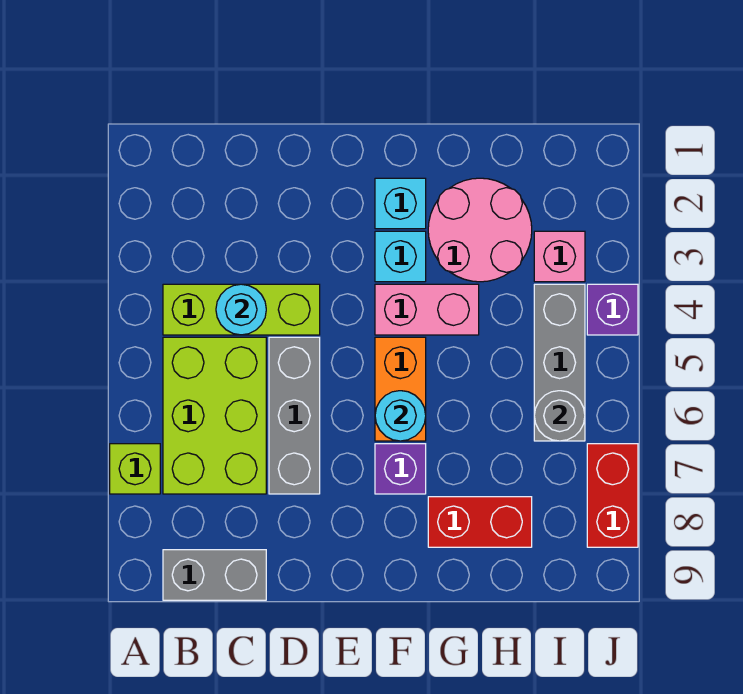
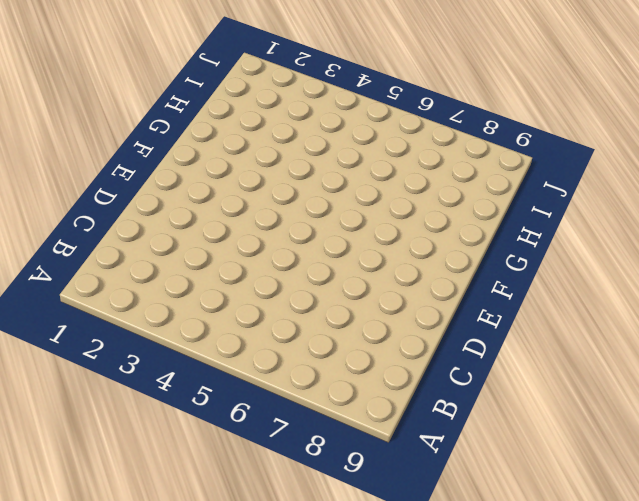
none -> lime 1x1 brick [110,444,160,494]
none -> lime 1x3 brick [163,284,320,335]
none -> lime 2x3 brick [163,337,266,494]

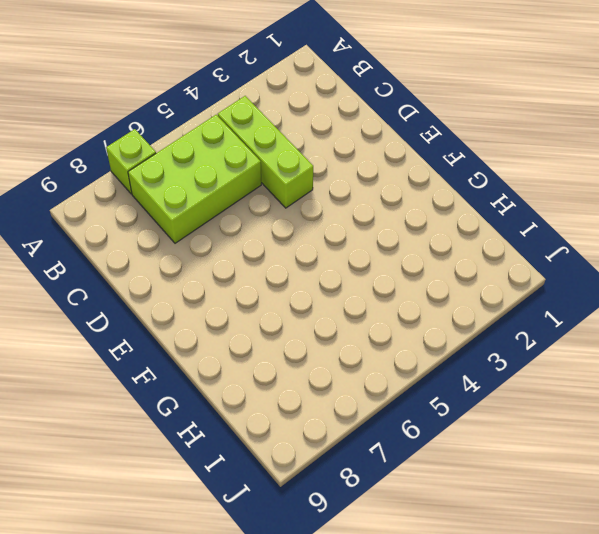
none -> grey 1x2 brick [163,550,266,600]
none -> grey 1x3 brick [269,337,320,494]
none -> cyan 1x1 brick [375,178,426,229]

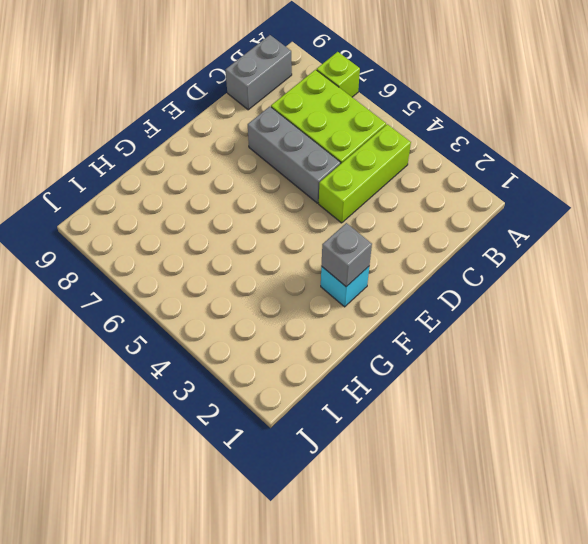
grey 1x1 brick [321,223,372,287] -> none
none -> cyan 1x1 brick [375,231,426,282]
none -> pink 1x2 brick [375,284,479,335]
none -> orange 1x2 brick [375,337,426,441]

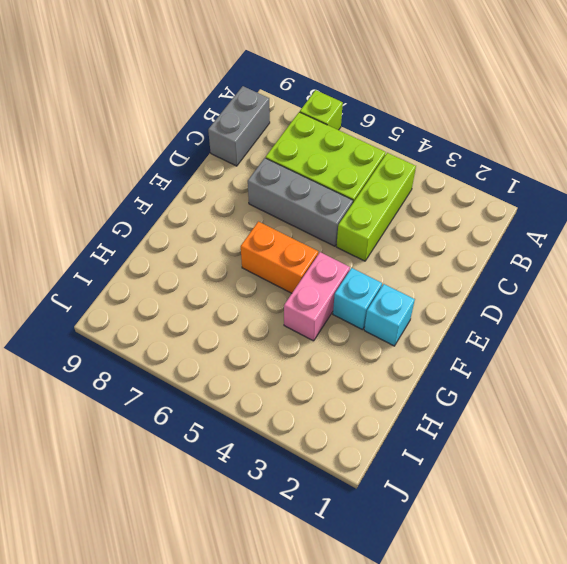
none -> purple 1x1 brick [375,444,426,494]
none -> pink 2x2 round brick [428,178,532,282]
none -> red 1x2 brick [428,497,532,547]

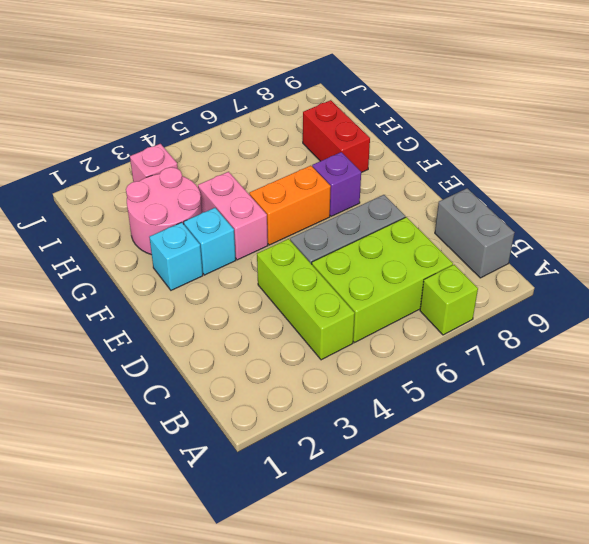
none -> grey 1x3 brick [534,284,585,441]
none -> purple 1x1 brick [587,284,638,335]
none -> red 1x2 brick [587,444,638,547]

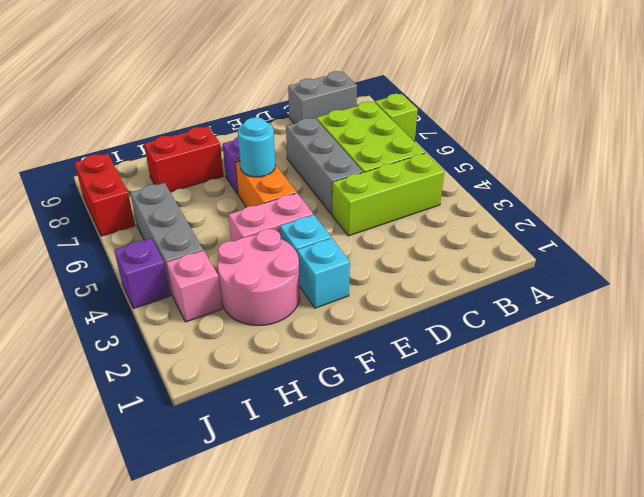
none -> cyan 1x1 round brick [216,284,266,335]
none -> grey 1x1 round brick [534,391,585,441]

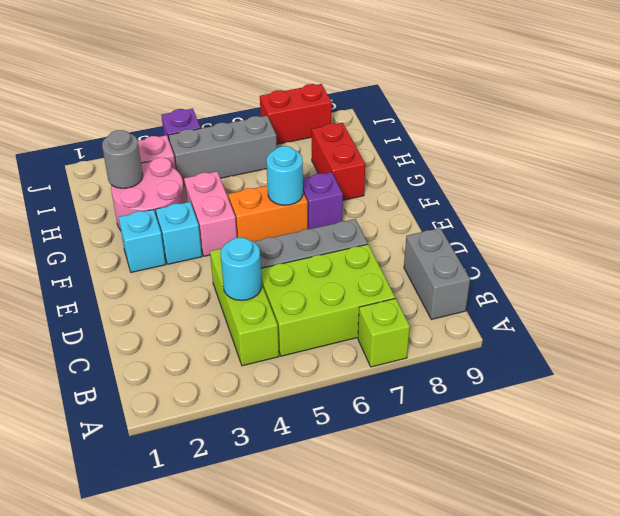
grey 1x1 round brick [102,130,143,188] -> grey 1x1 round brick moved to [534,391,585,441]

